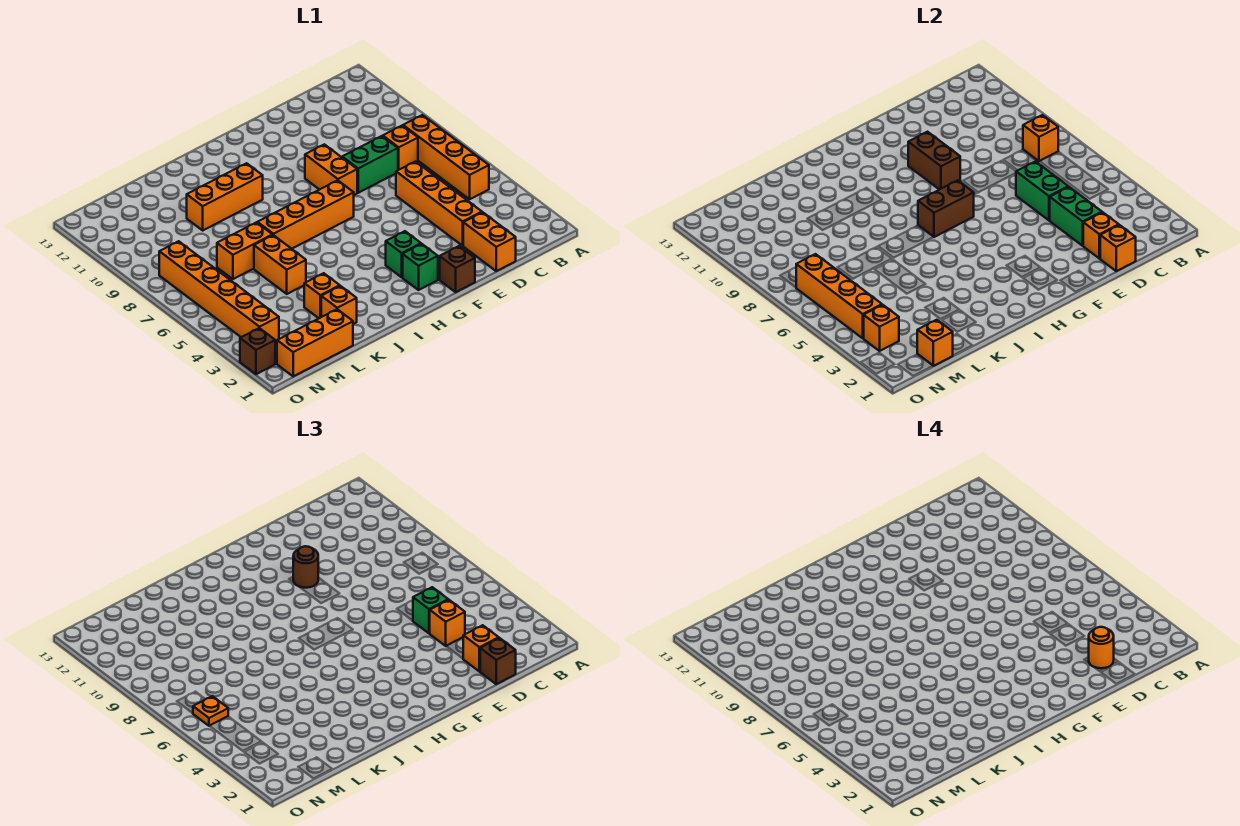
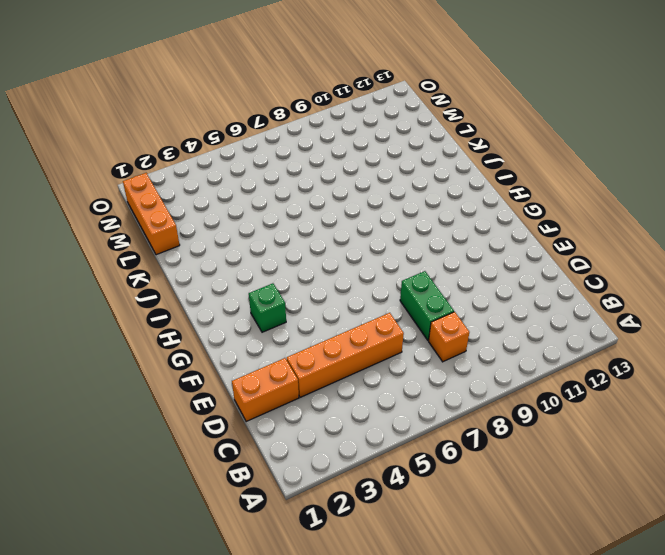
none -> orange 1x4 brick [403,115,489,199]
none -> brown 1x1 brick [440,246,475,292]
none -> orange 1x2 brick [305,144,357,195]
none -> green 1x1 brick [403,244,438,290]

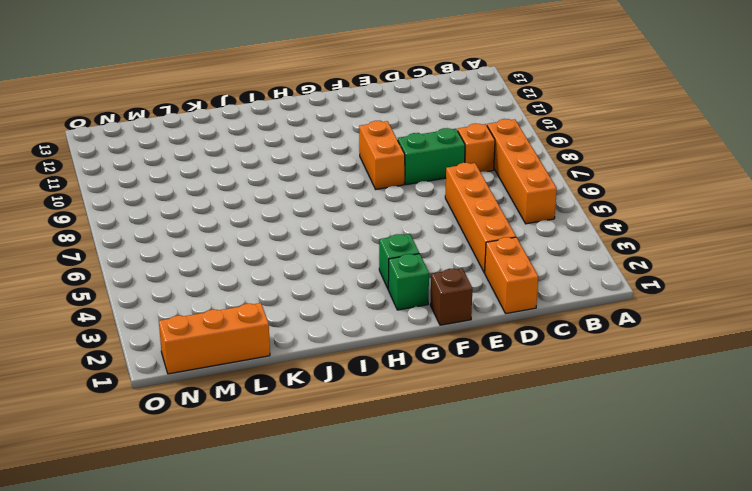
none -> orange 1x4 brick [257,180,354,249]
none -> orange 1x3 brick [187,163,263,230]
none -> orange 1x1 brick [321,286,357,324]
none -> orange 1x1 brick [304,273,340,318]

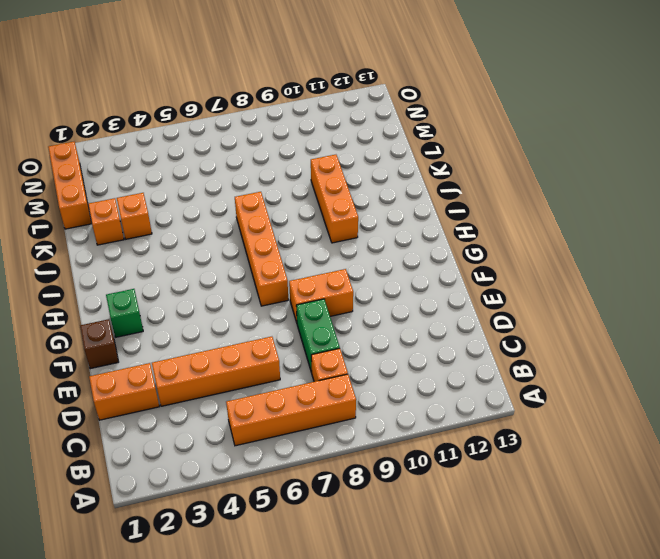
none -> green 1x1 brick [386,231,421,277]
none -> orange 1x2 brick [254,235,306,294]
none -> orange 1x2 brick [217,222,272,279]
none -> orange 1x6 brick [159,241,279,343]

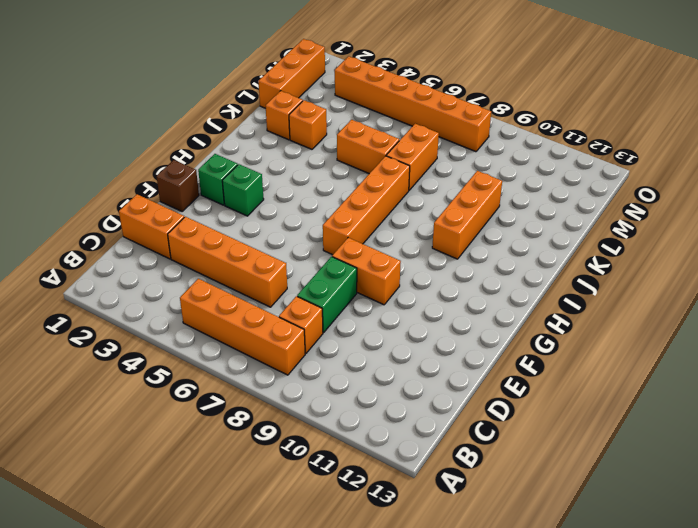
none -> brown 1x1 brick [240,328,275,374]
none -> orange 1x1 brick [1023,115,1058,161]
none -> orange 1x1 brick [1100,225,1136,271]
none -> orange 1x1 brick [1083,212,1119,259]

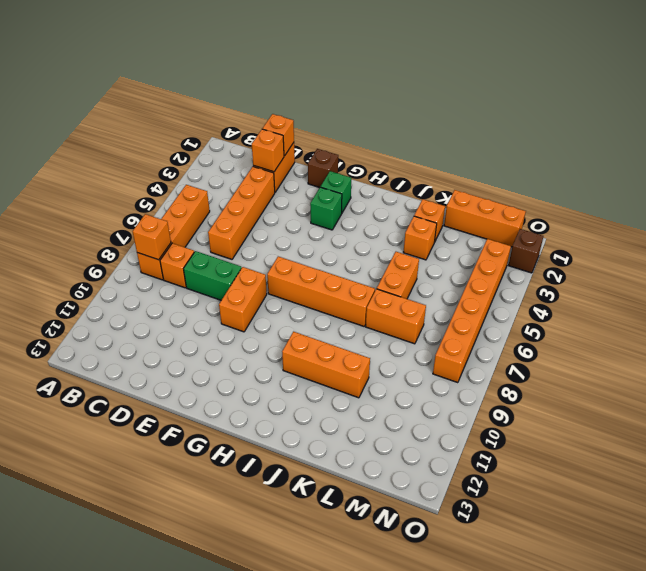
none -> green 1x2 brick [1049,187,1102,246]
none -> green 1x2 brick [1016,162,1068,220]
none -> brown 1x2 brick [908,132,960,190]
none -> brown 1x2 brick [918,180,974,237]

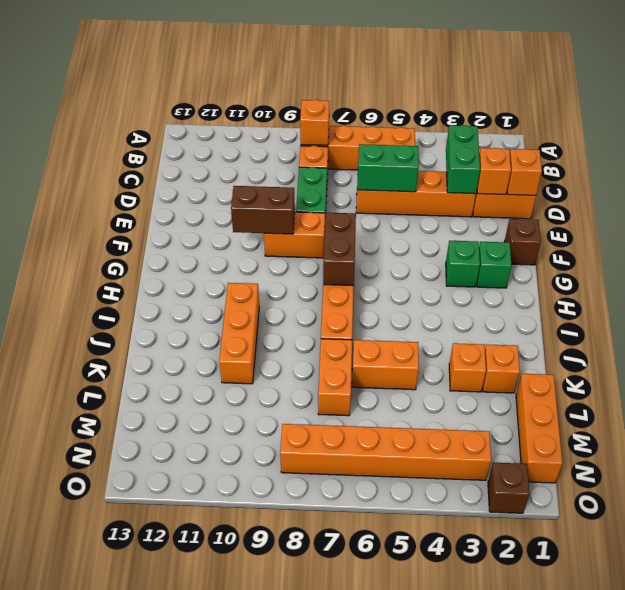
green 1x2 brick [446,125,480,194] -> green 1x2 brick turned to [1049,187,1102,246]
none -> orange 1x1 brick [917,320,953,366]
none -> orange 1x1 brick [864,305,899,351]
none -> orange 1x4 brick [796,254,882,338]
none -> brown 1x1 brick [480,638,516,684]

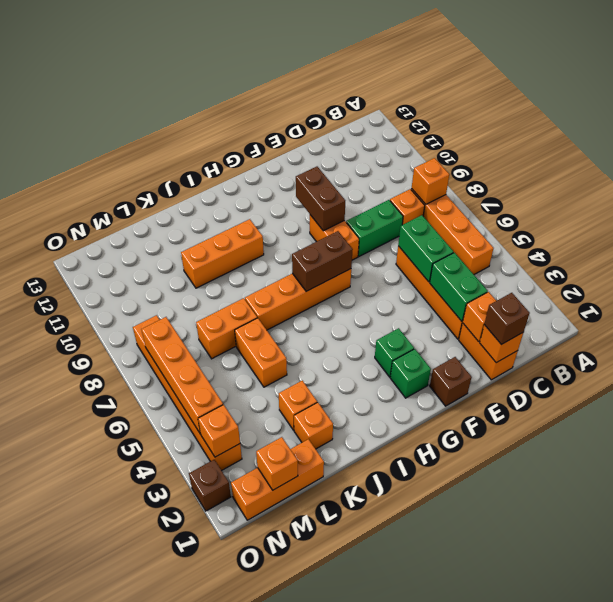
none -> orange 1x1 brick [463,625,499,672]
none -> orange 1x1 brick [430,600,465,646]
none -> green 1x1 brick [413,587,448,633]
none -> brown 1x1 round brick [293,546,318,588]

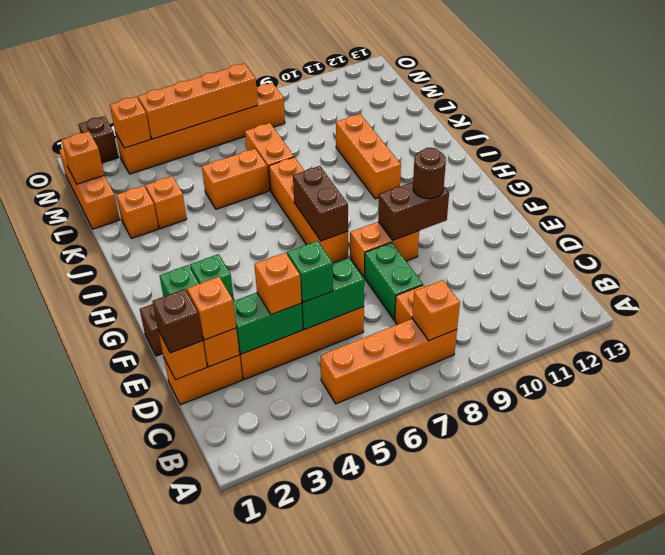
none -> orange 1x1 plate [193,696,228,726]
none -> orange 1x1 round brick [1089,627,1114,668]

